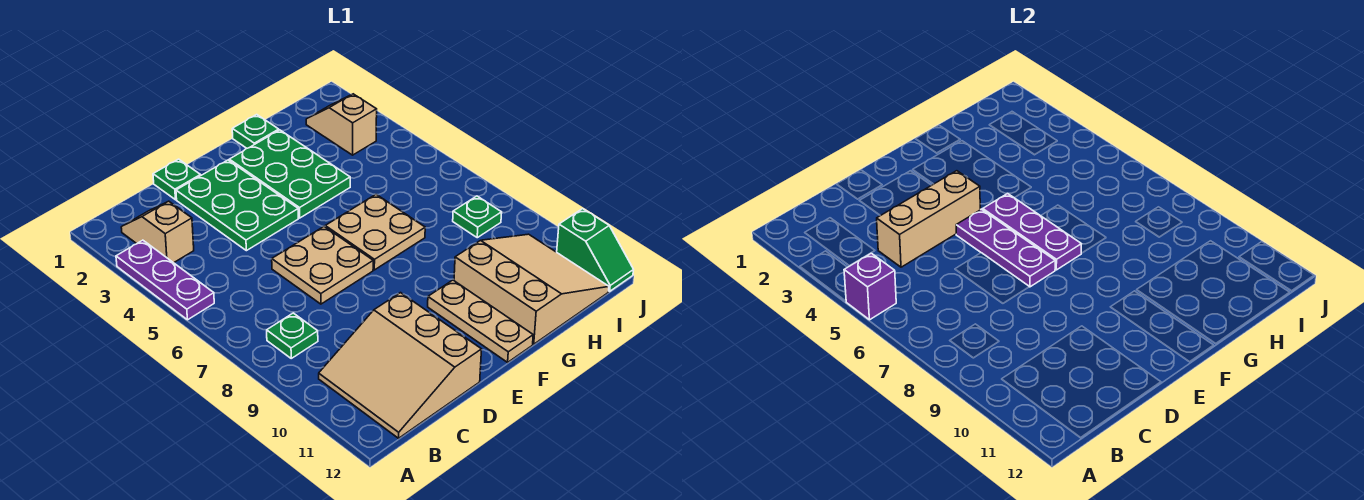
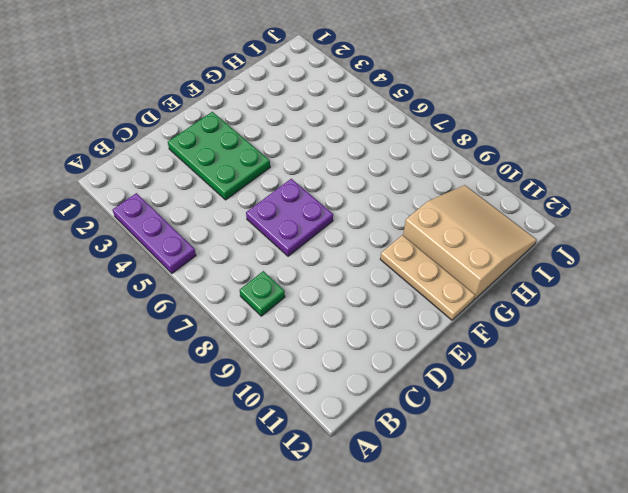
purple 2x2 plate [246,179,333,256] -> tan 2x2 plate [272,226,373,304]
none -> tan 1x2 slope [121,201,194,263]
none -> tan 3x3 slope [319,293,482,438]
none -> green 1x1 plate [153,159,201,200]

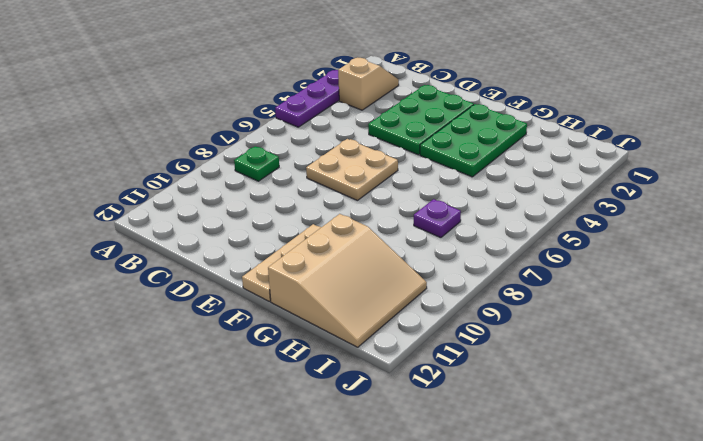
purple 1x1 plate [414,199,461,238] -> none
none -> tan 3x3 slope [319,293,482,438]
none -> green 1x1 plate [153,159,201,200]
none -> tan 2x2 plate [325,194,425,270]

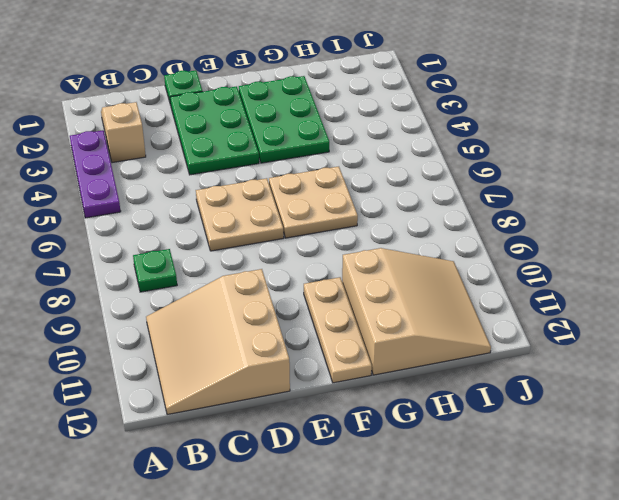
none -> green 1x1 plate [232,115,279,148]
none -> tan 1x2 slope [306,94,377,155]
none -> green 1x1 plate [453,196,502,238]

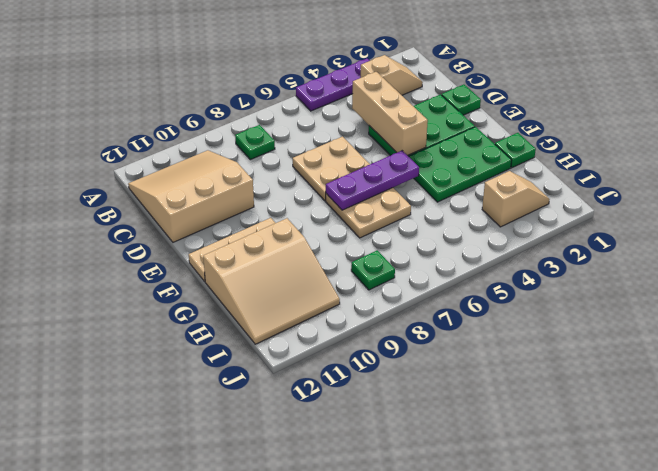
none -> green 1x2 slope [557,209,633,291]
none -> purple 1x1 brick [844,253,896,320]
none -> purple 1x3 plate [956,209,1055,287]

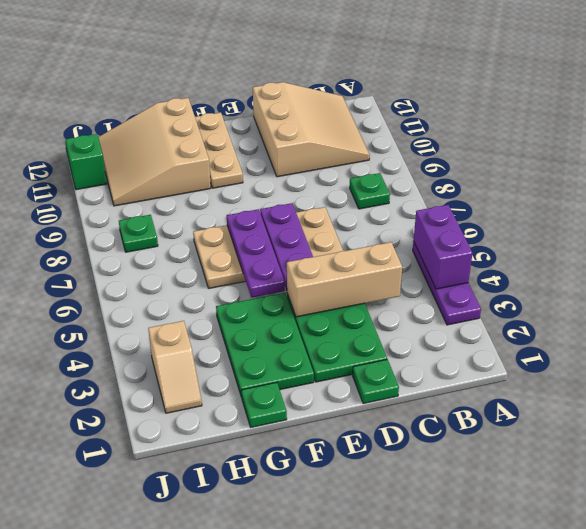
purple 1x2 brick [414,205,473,289] -> purple 1x1 brick [844,253,896,320]
none -> tan 1x2 slope [121,201,194,263]

